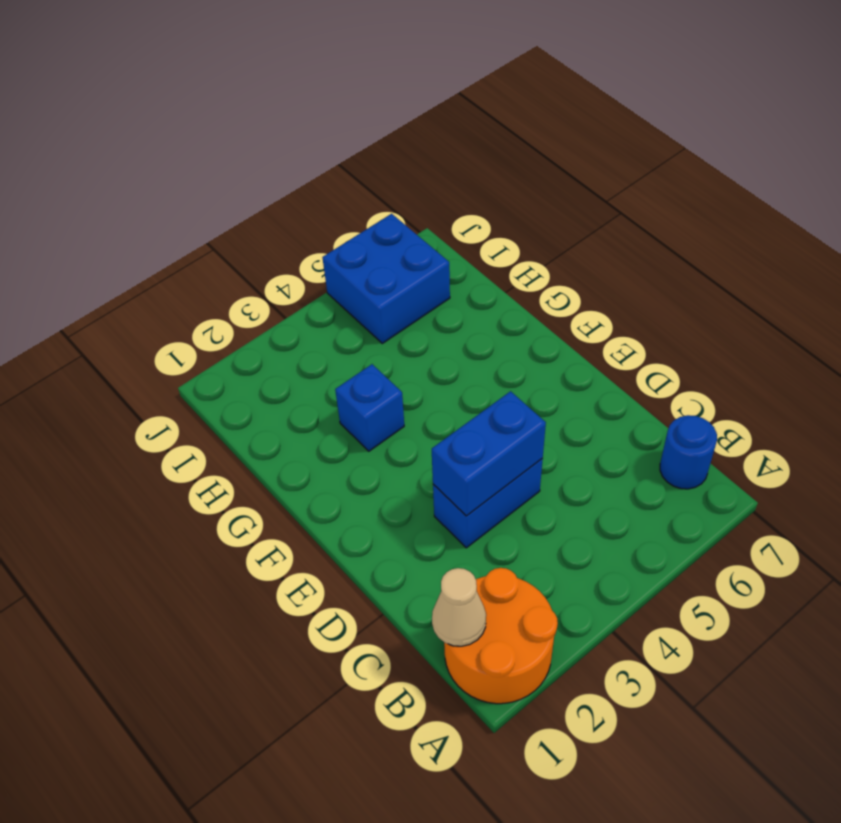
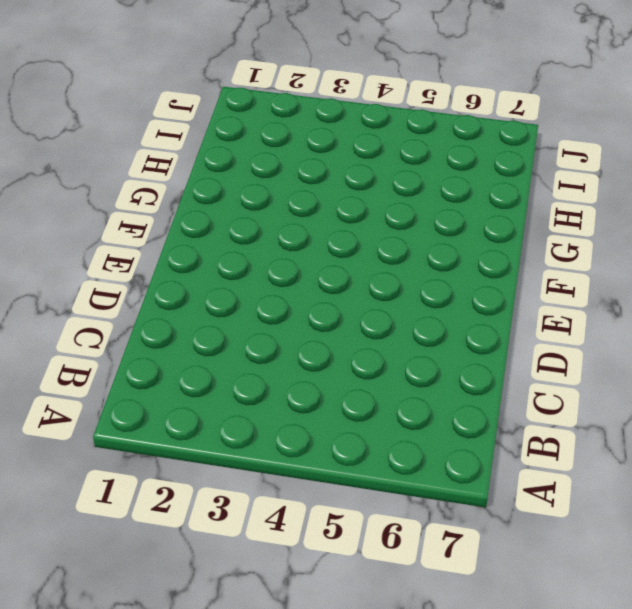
none -> orange 2x2 round brick [444,568,558,704]
none -> blue 1x1 round brick [660,415,717,489]

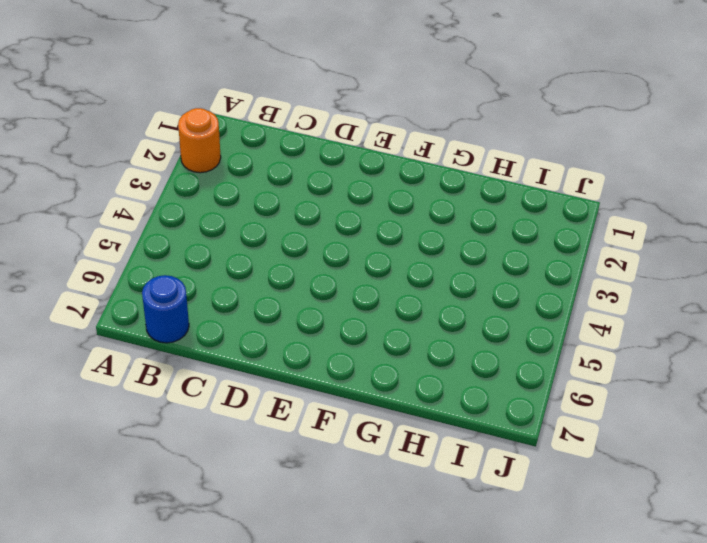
orange 1x1 round brick [178,108,221,173] -> orange 2x2 round brick [444,568,558,704]
none -> blue 1x2 brick [433,459,543,548]
none -> blue 1x1 brick [335,364,404,451]

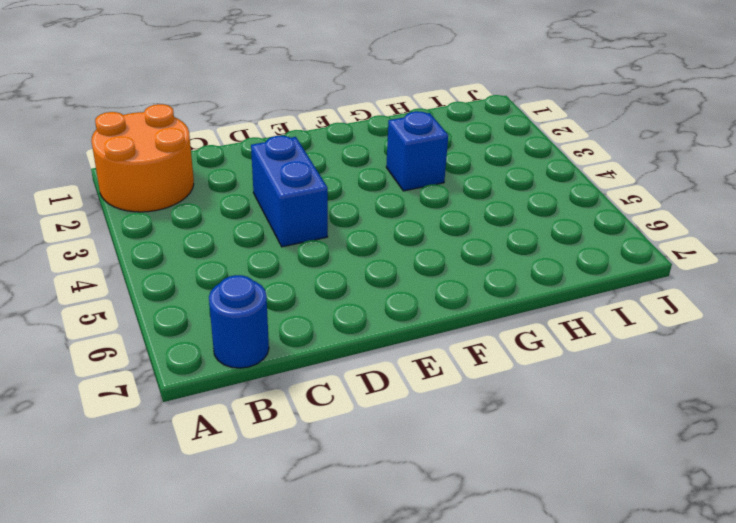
none -> blue 2x2 brick [322,214,450,343]
none -> tan 1x1 cone [432,568,486,646]

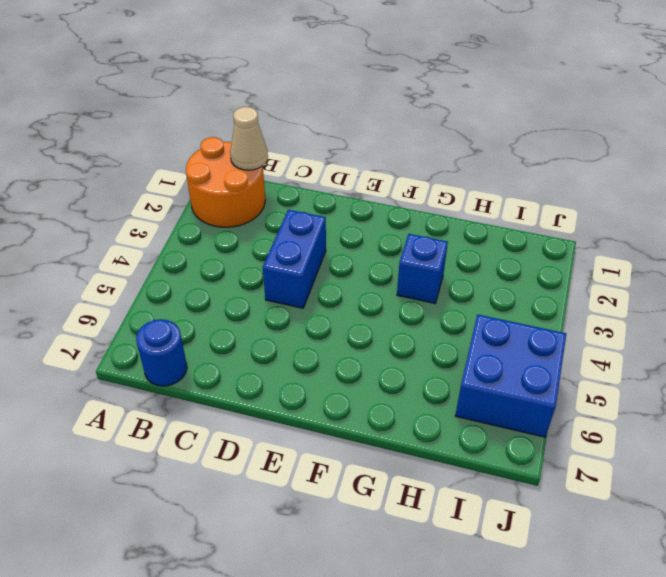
none -> blue 1x2 brick [432,391,546,516]

